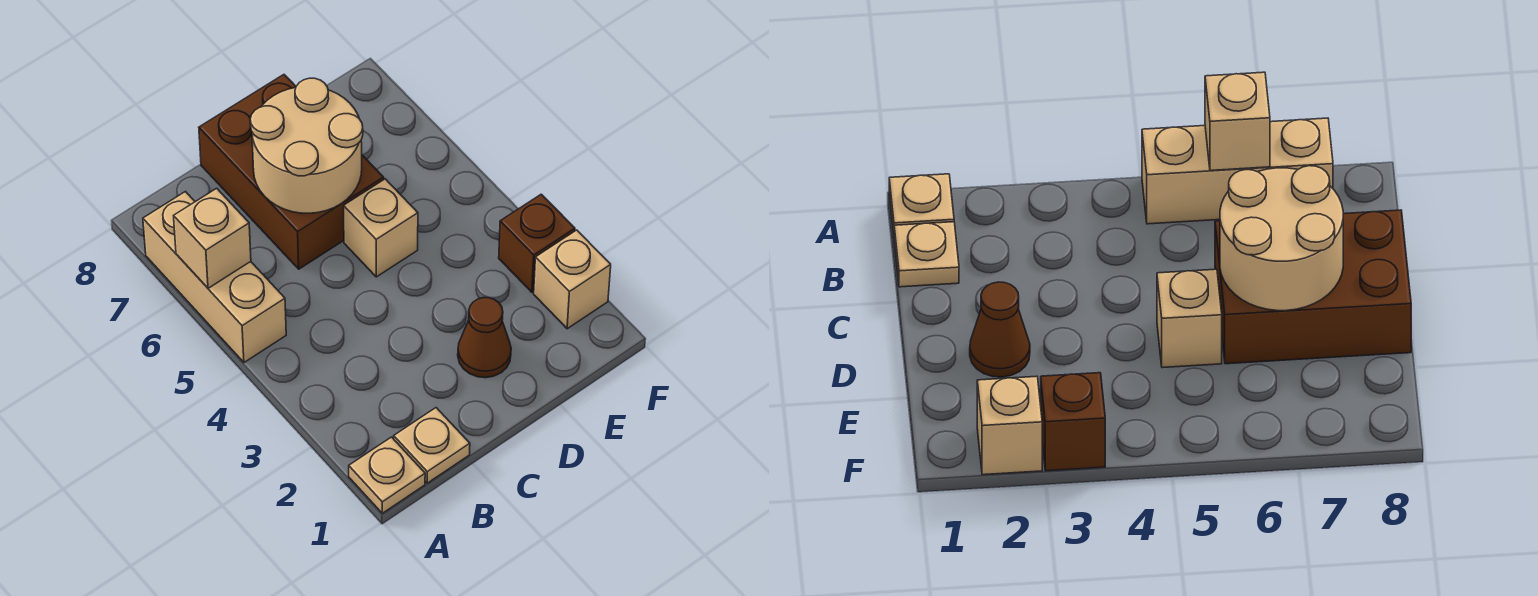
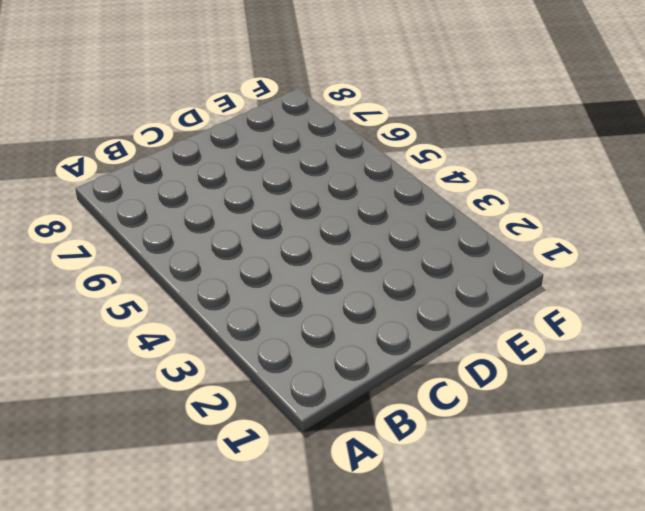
none -> tan 1x1 plate [349,437,425,513]
none -> tan 1x3 brick [143,192,286,363]

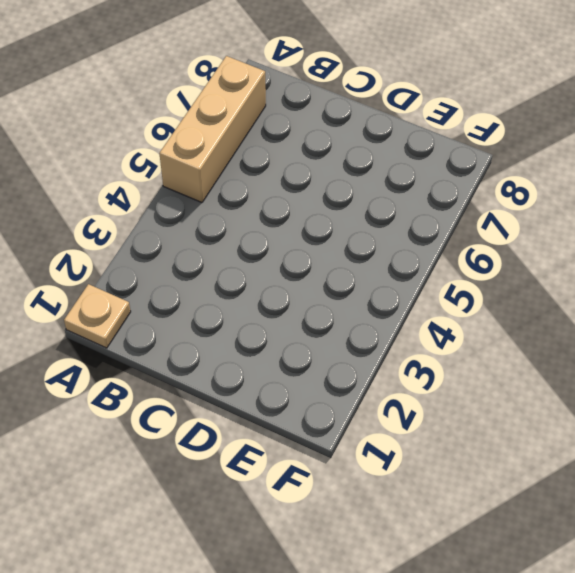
none -> tan 1x1 plate [394,408,470,483]
none -> brown 2x3 brick [199,75,384,269]

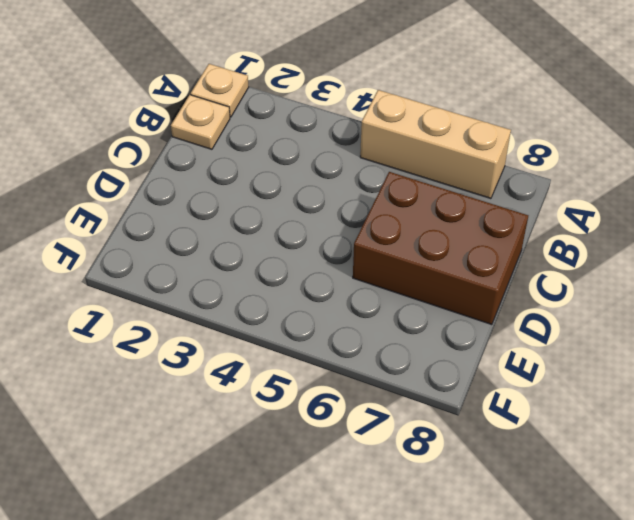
none -> brown 1x1 cone [458,298,511,378]
none -> tan 1x1 brick [344,179,418,277]

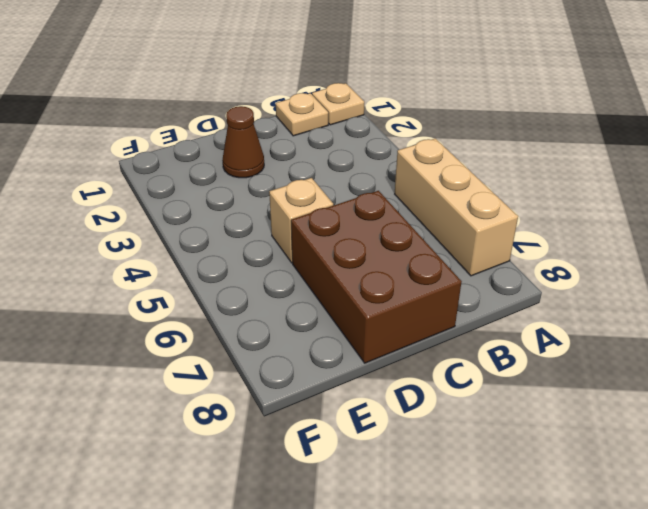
none -> tan 1x1 brick [534,230,611,329]
none -> brown 1x1 brick [499,194,575,292]

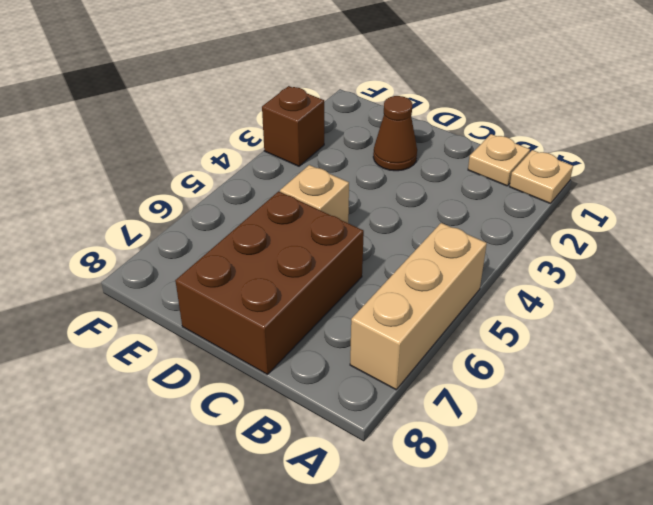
none -> tan 1x1 brick [534,230,611,329]
none -> tan 1x1 brick [174,188,251,288]

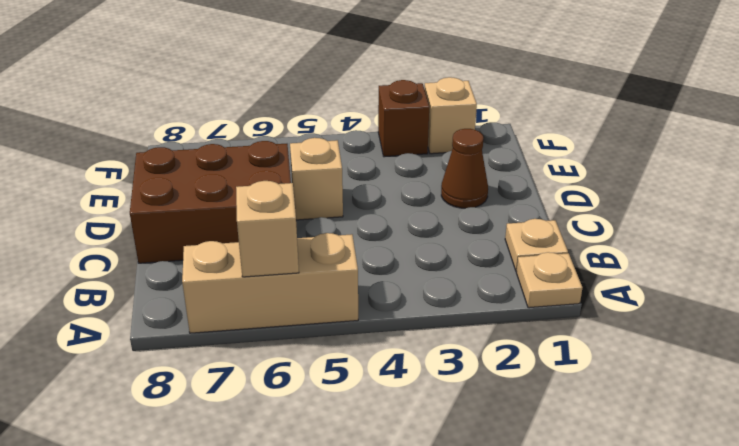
none -> tan 2x2 round brick [250,78,363,213]

